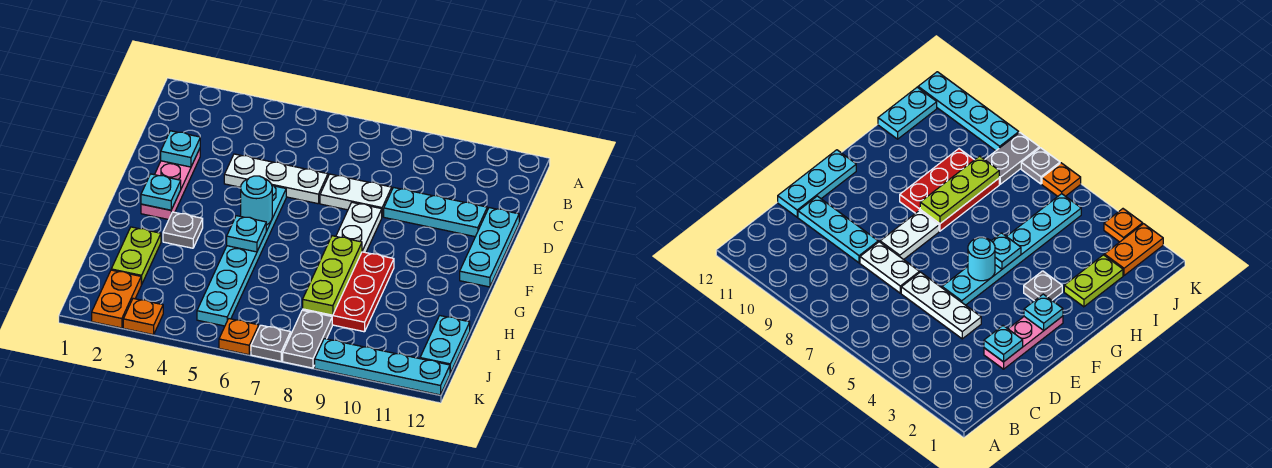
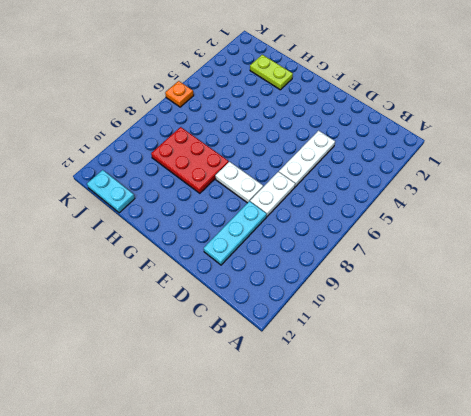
none -> pink 1x3 plate [141,149,200,220]
none -> cyan 1x3 plate [460,208,519,287]
none -> cyan 1x6 plate [197,185,286,326]

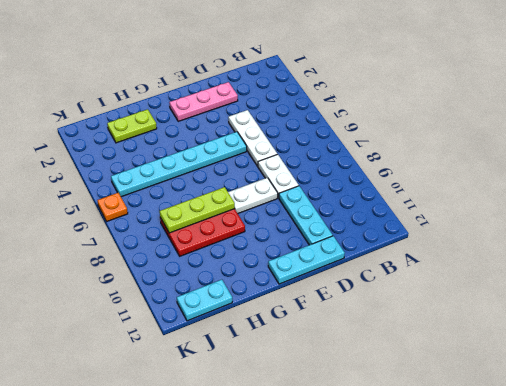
none -> grey 1x1 plate [163,212,203,248]
none -> orange 1x2 plate [92,270,141,328]
none -> grey 1x2 plate [283,310,332,368]

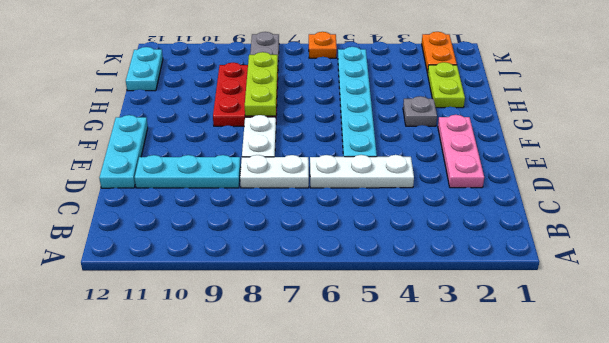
none -> orange 1x1 plate [123,298,163,335]
none -> grey 1x1 plate [251,325,291,361]
none -> cyan 1x4 plate [315,339,450,395]

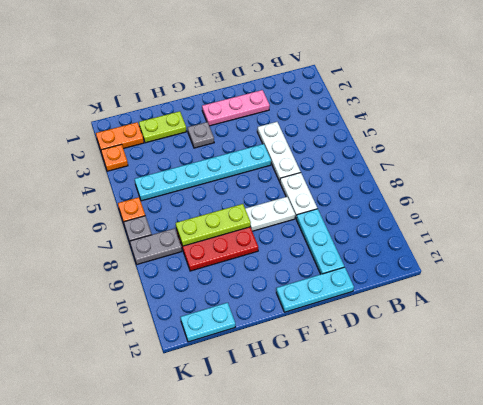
none -> cyan 1x4 plate [315,339,450,395]
none -> cyan 1x1 plate [161,131,200,167]
none -> cyan 1x1 plate [141,174,181,210]

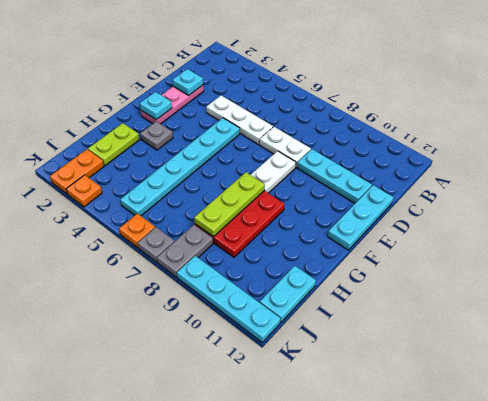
none -> cyan 1x1 round brick [241,176,272,225]
none -> cyan 1x1 plate [227,216,266,252]

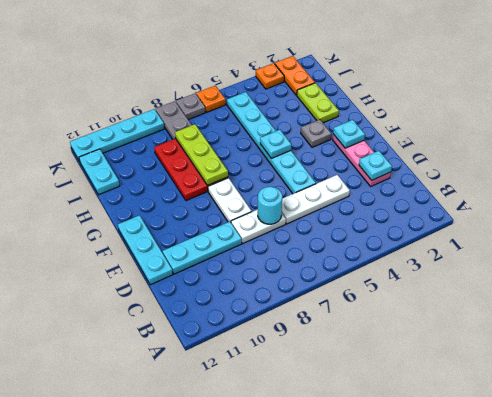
cyan 1x1 round brick [258,187,282,224] -> cyan 1x1 round brick moved to [241,176,272,225]

